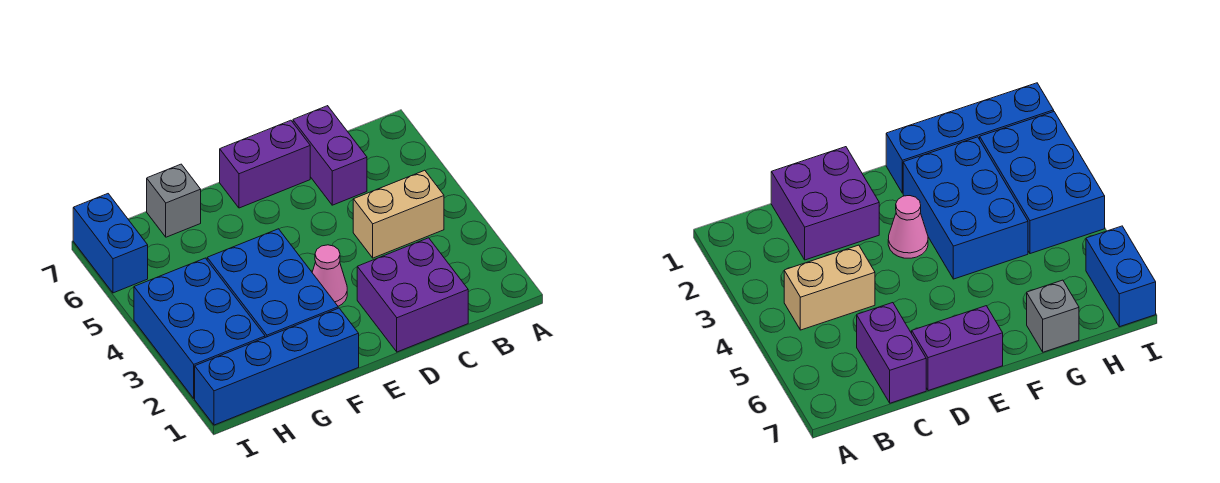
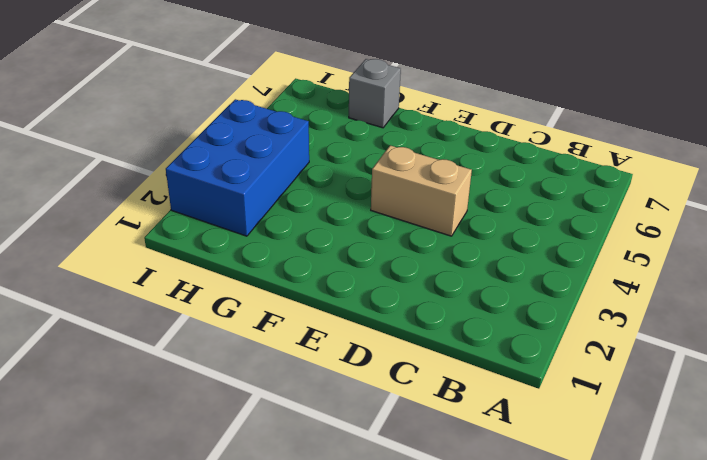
tan 1x2 brick [371,145,472,236] -> tan 1x2 brick moved to [353,170,444,258]
none -> purple 2x2 brick [357,238,468,352]
none -> purple 1x2 brick [293,106,367,205]

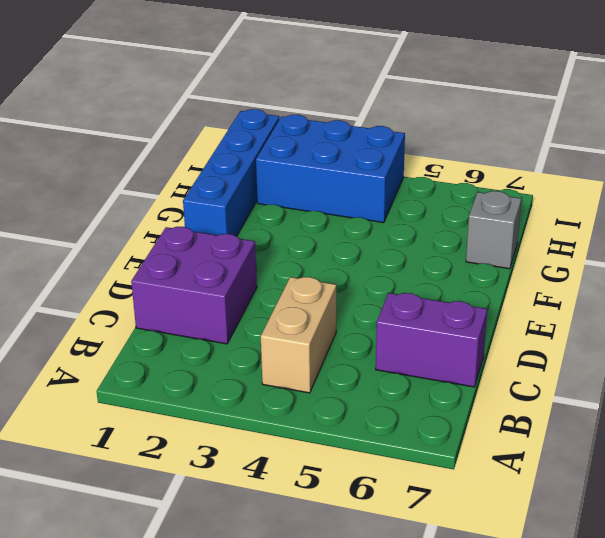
none -> purple 1x2 brick [220,120,310,208]
none -> pink 1x1 cone [312,245,347,306]

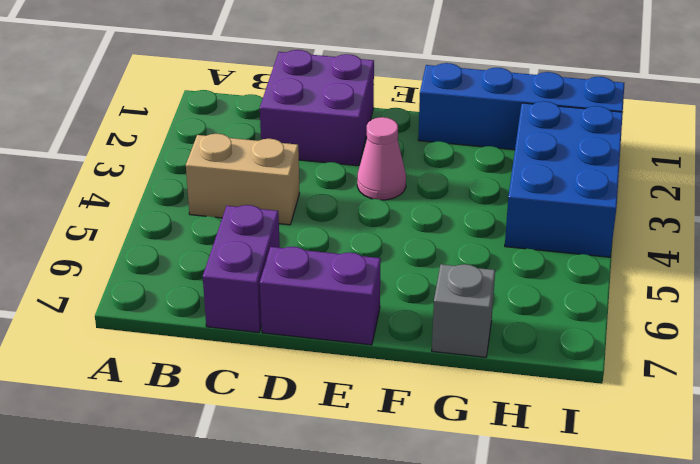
none -> blue 2x3 brick [207,229,338,338]
none -> blue 1x2 brick [73,194,148,293]

